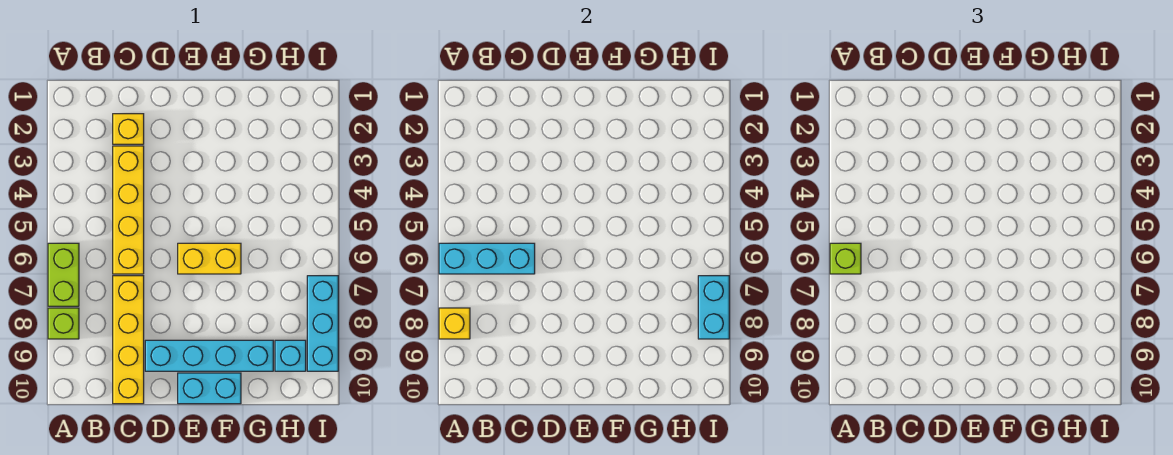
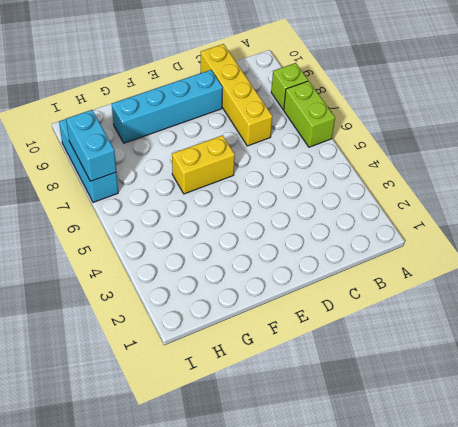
none -> yellow 1x1 brick [113,114,144,144]
none -> yellow 1x4 brick [113,146,144,274]
none -> cyan 1x2 brick [178,373,241,404]

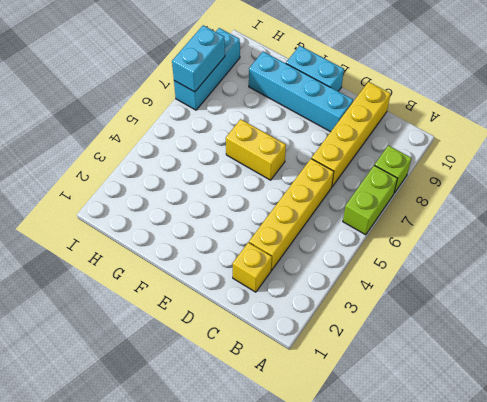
none -> cyan 1x1 brick [275,340,306,371]
none -> cyan 1x3 brick [439,243,535,274]
none -> yellow 1x1 brick [439,308,470,339]

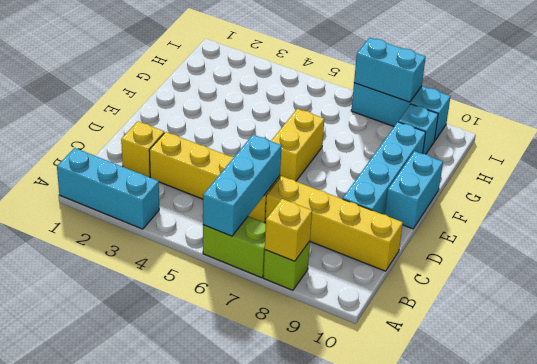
cyan 1x3 brick [57,148,159,229] -> none
none -> lime 1x1 brick [830,243,861,274]

